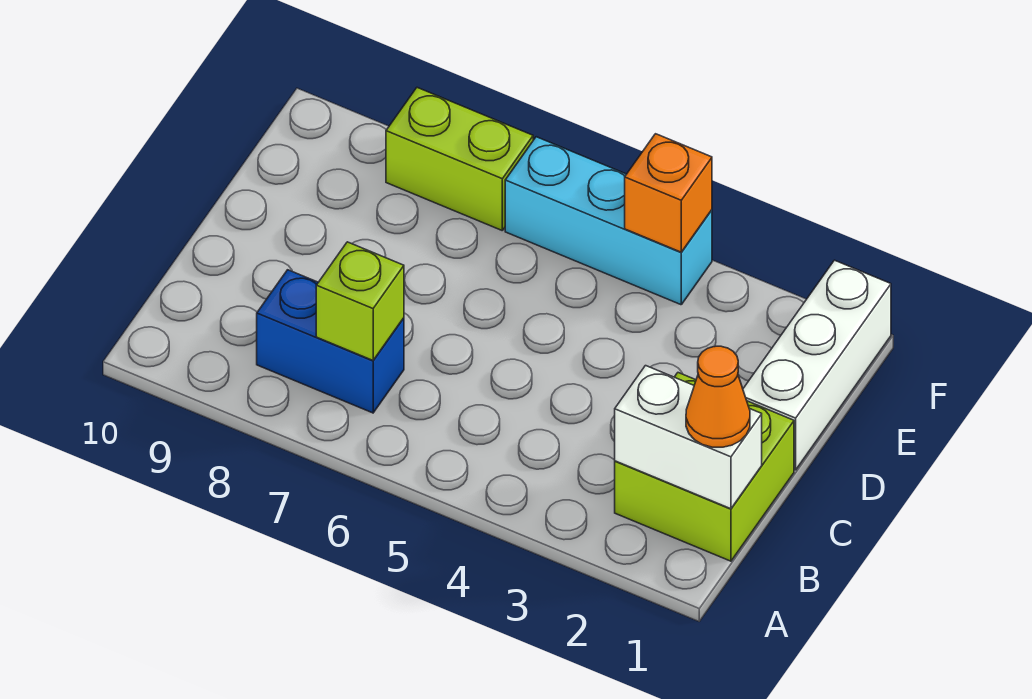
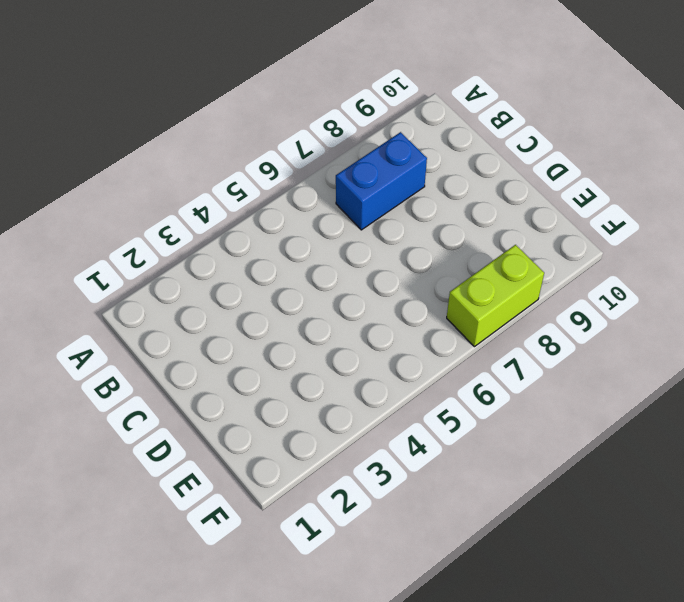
none -> lime 2x2 brick [615,373,794,561]
none -> white 1x3 brick [743,260,891,470]

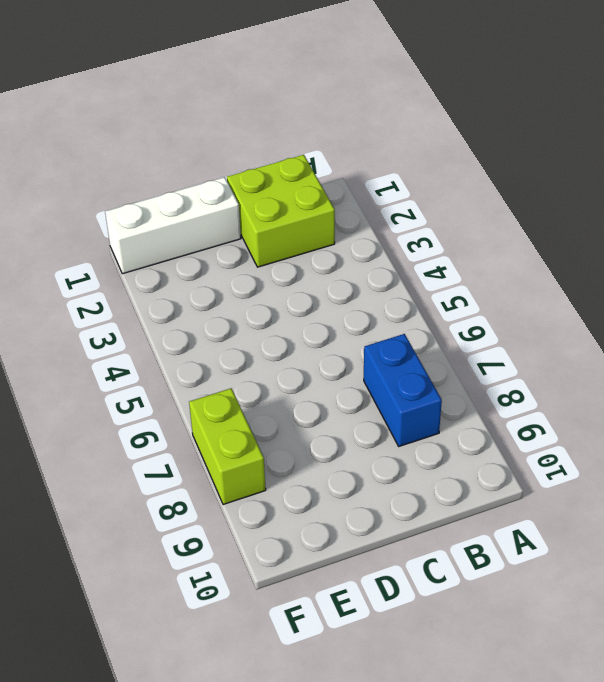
none -> cyan 1x3 brick [505,137,712,305]
none -> white 1x2 brick [615,366,762,509]

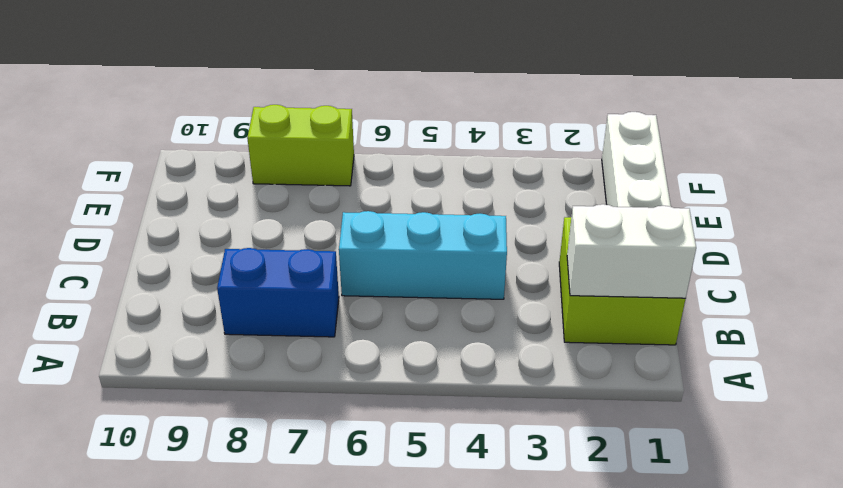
cyan 1x3 brick [339,211,507,299] -> cyan 1x3 brick moved to [505,137,712,305]
none -> lime 1x1 brick [316,242,404,360]
none -> orange 1x1 brick [625,134,712,252]

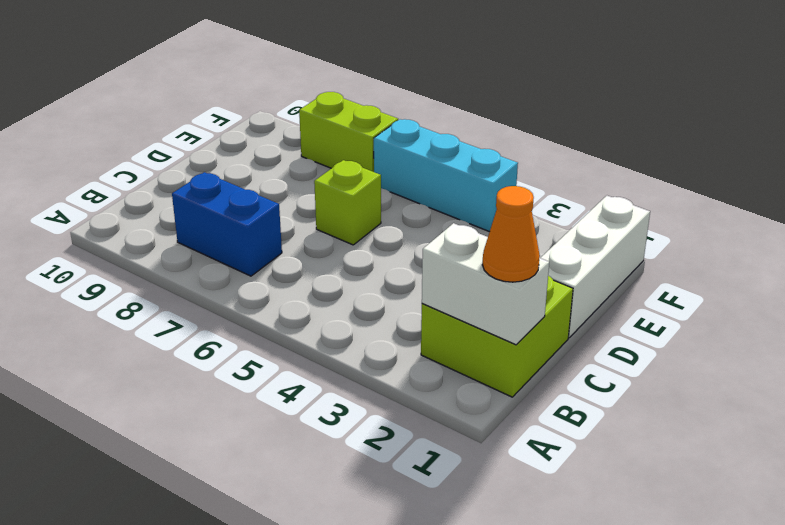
lime 1x1 brick [314,160,381,245] -> lime 1x1 brick moved to [316,242,404,360]
none -> orange 1x1 brick [625,134,712,252]

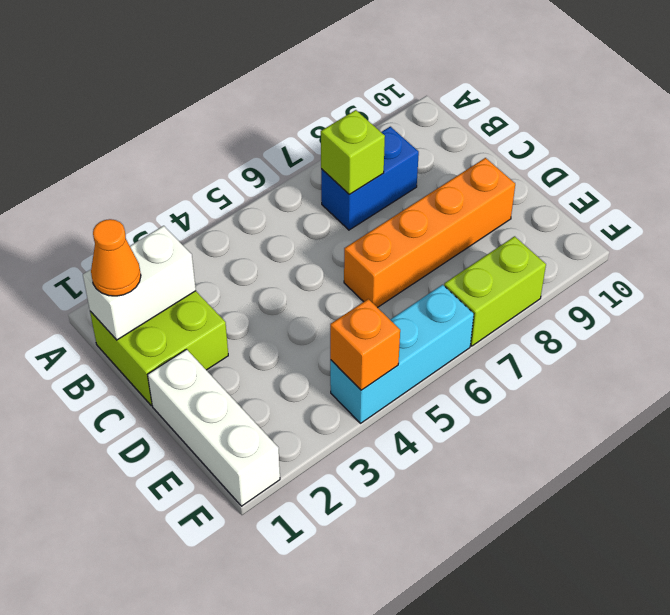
orange 1x4 brick [344,158,515,308] -> none

